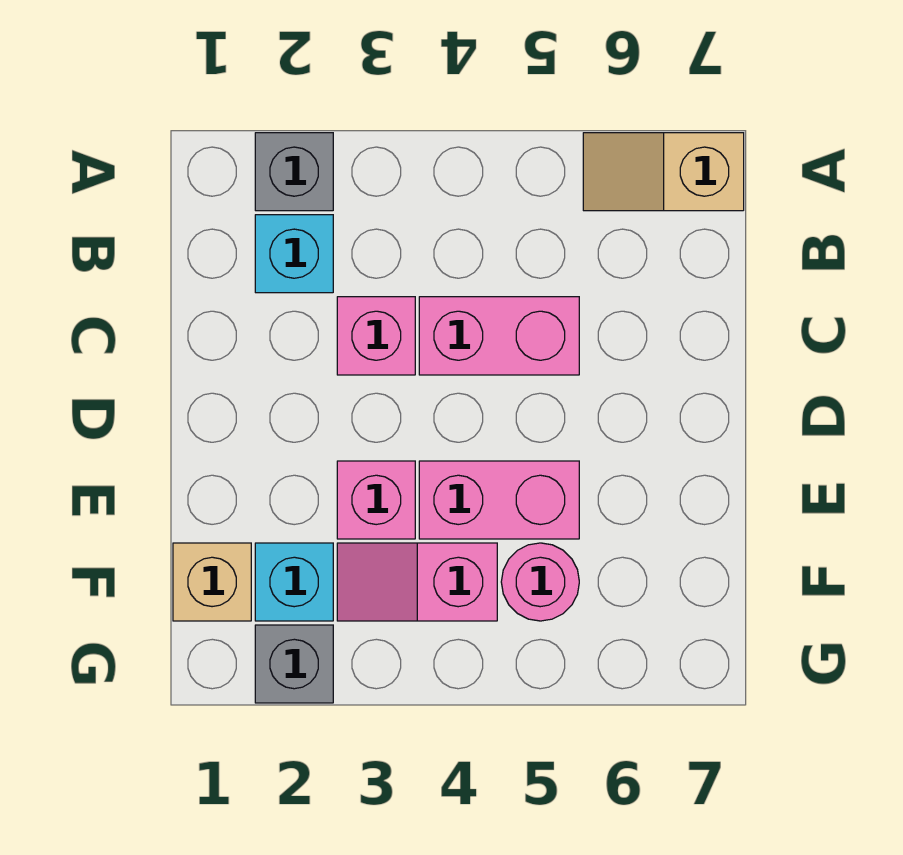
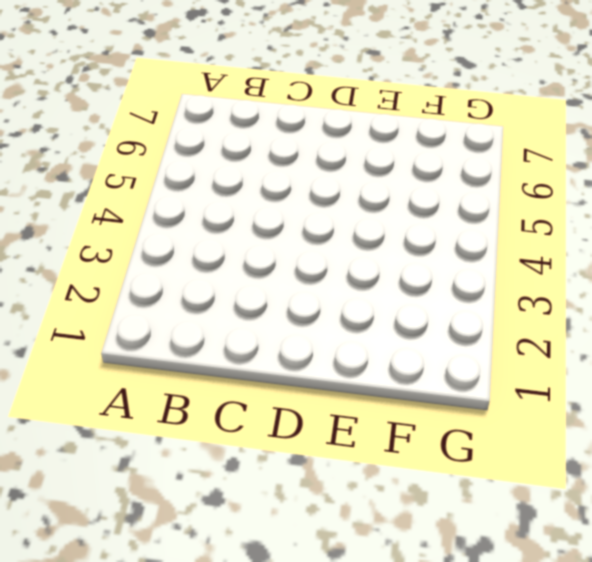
none -> grey 1x1 brick [255,133,333,211]
none -> tan 1x2 slope [583,133,744,211]
none -> cyan 1x1 brick [255,215,333,293]

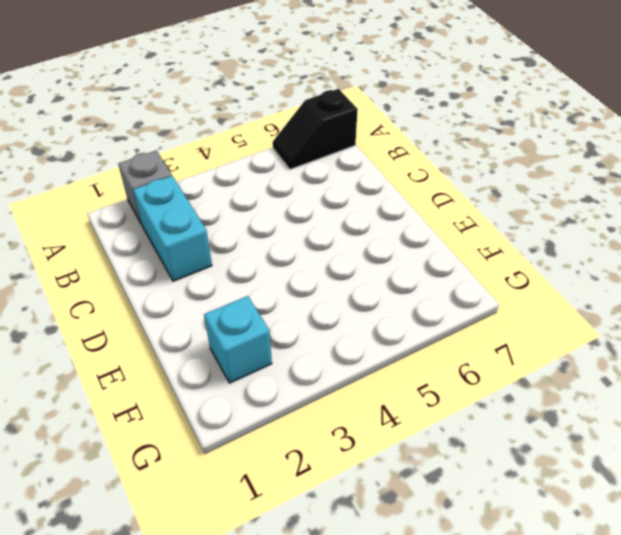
black 1x2 slope [273,89,358,169] -> tan 1x2 slope [583,133,744,211]
cyan 1x2 brick [133,176,212,281] -> cyan 1x1 brick [255,215,333,293]
none -> pink 1x1 brick [337,297,415,375]
none -> pink 1x2 brick [419,297,579,375]
none -> pink 1x1 brick [337,461,415,539]

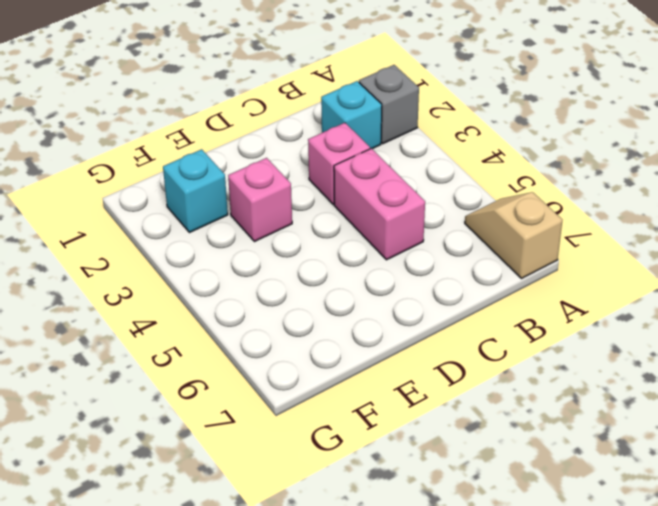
none -> pink 1x2 brick [419,461,579,539]
none -> tan 1x1 brick [173,543,251,621]
none -> pink 1x2 slope [337,543,497,621]

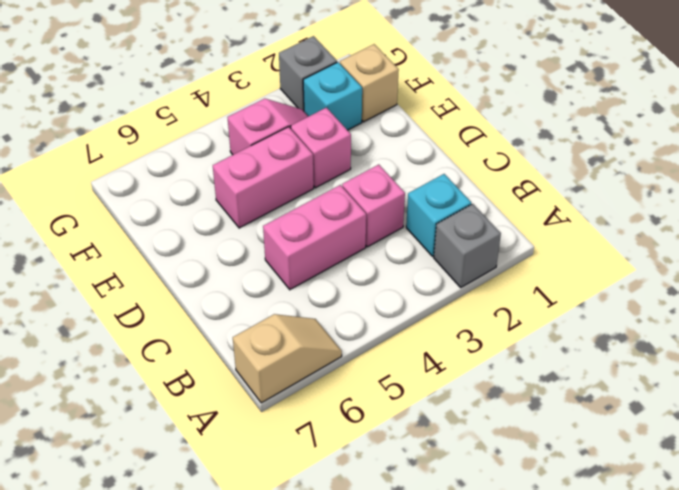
none -> pink 1x1 round brick [501,543,579,621]

